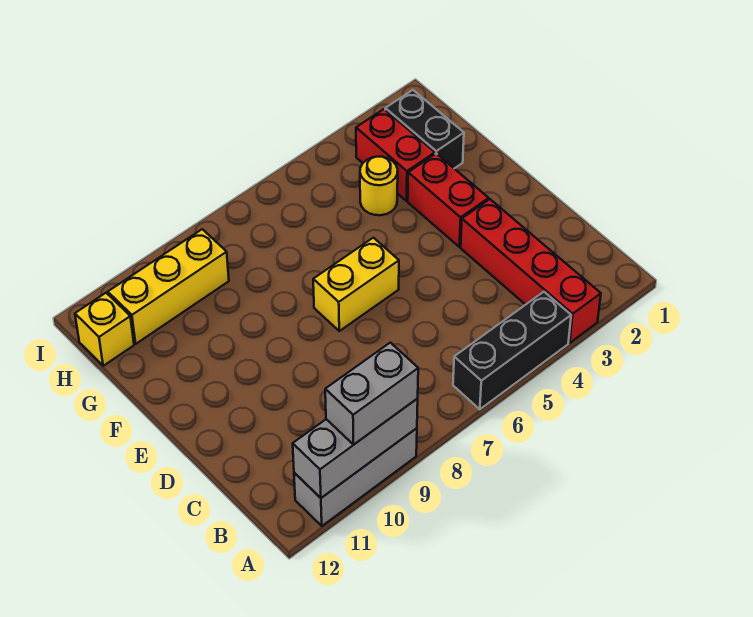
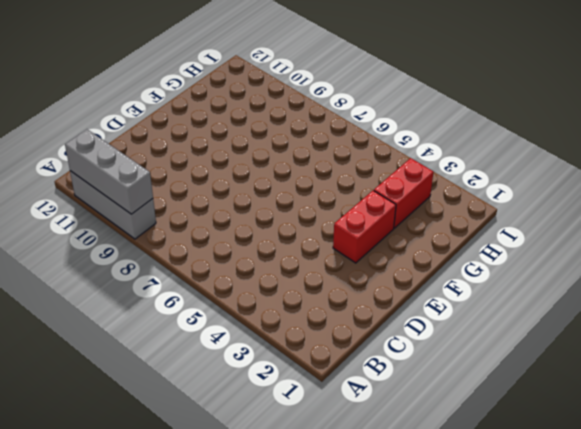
none -> red 1x4 brick [461,199,601,343]
none -> black 1x3 brick [453,292,571,409]
none -> yellow 1x2 brick [313,238,399,331]

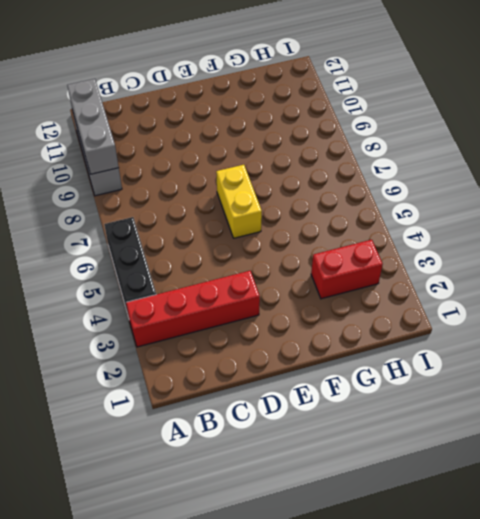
none -> red 1x2 brick [408,154,489,247]
none -> black 1x2 brick [385,90,464,168]
none -> yellow 1x1 round brick [360,157,398,215]

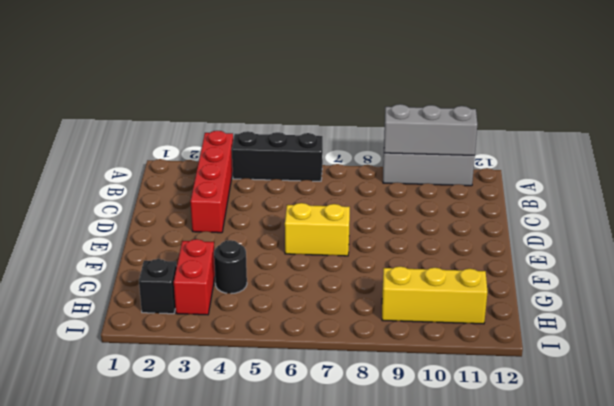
black 1x1 round brick [214,240,247,294] -> yellow 1x1 round brick [360,157,398,215]
black 1x1 brick [139,259,177,314] -> black 1x2 brick [385,90,464,168]
none -> red 1x2 brick [408,154,489,247]
none -> yellow 1x1 brick [75,293,134,366]
none -> grey 1x2 brick [325,343,418,445]

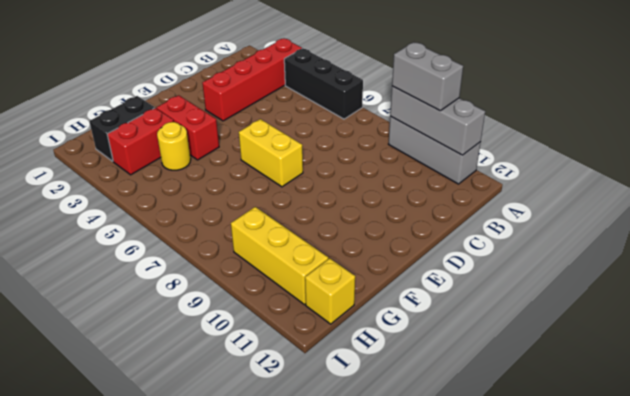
red 1x2 brick [157,95,219,160] -> red 1x2 brick turned to [408,154,489,247]

